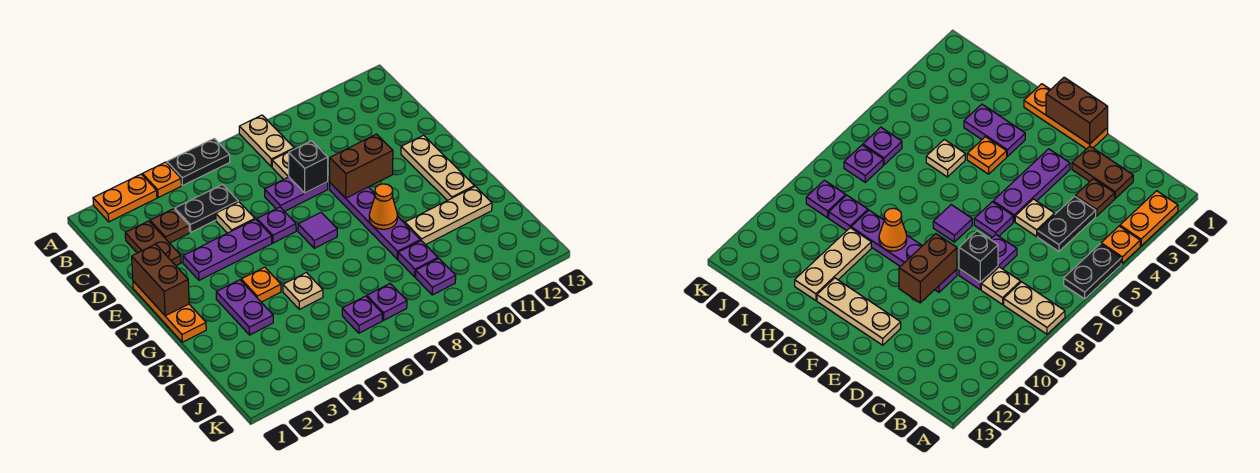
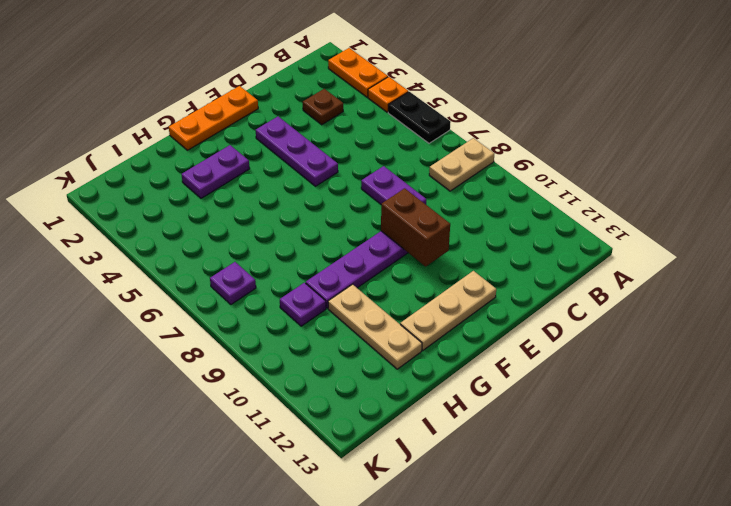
none -> brown 1x2 plate [125,221,181,266]
none -> black 1x2 plate [175,185,238,232]
none -> tan 1x1 plate [272,150,292,179]

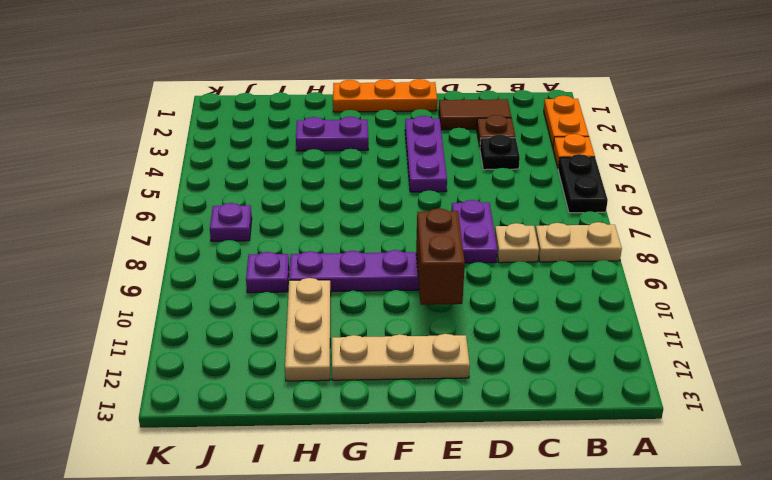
brown 1x2 tile [439,99,512,130] -> brown 1x2 plate [125,221,181,266]
black 1x1 plate [480,135,520,170] -> black 1x2 plate [175,185,238,232]
none -> tan 1x1 plate [216,202,255,233]
none -> purple 1x1 plate [257,207,296,243]
none -> purple 1x1 tile [298,213,337,248]

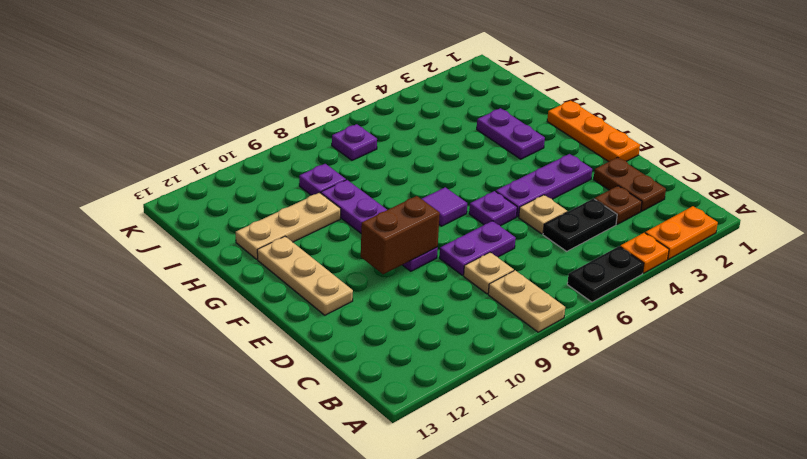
none -> orange 1x1 plate [241,267,281,302]
none -> tan 1x1 plate [283,273,323,309]
none -> purple 1x1 plate [342,296,382,333]

